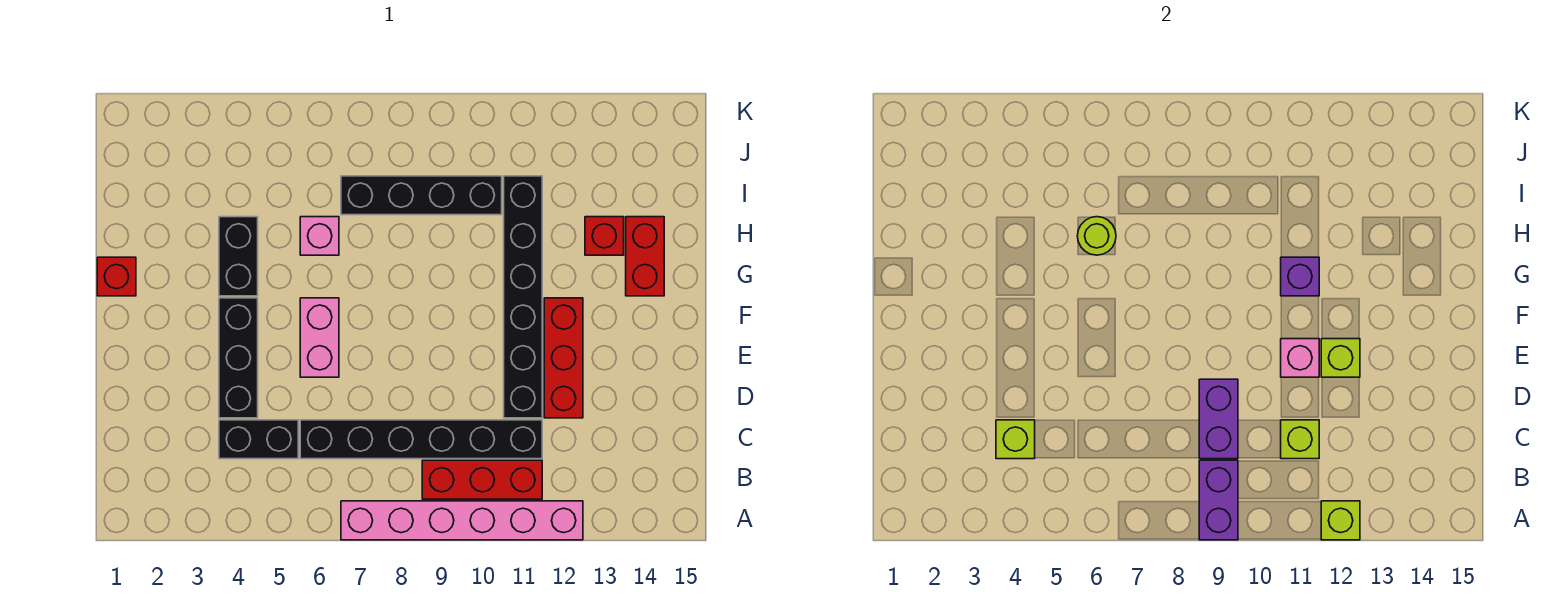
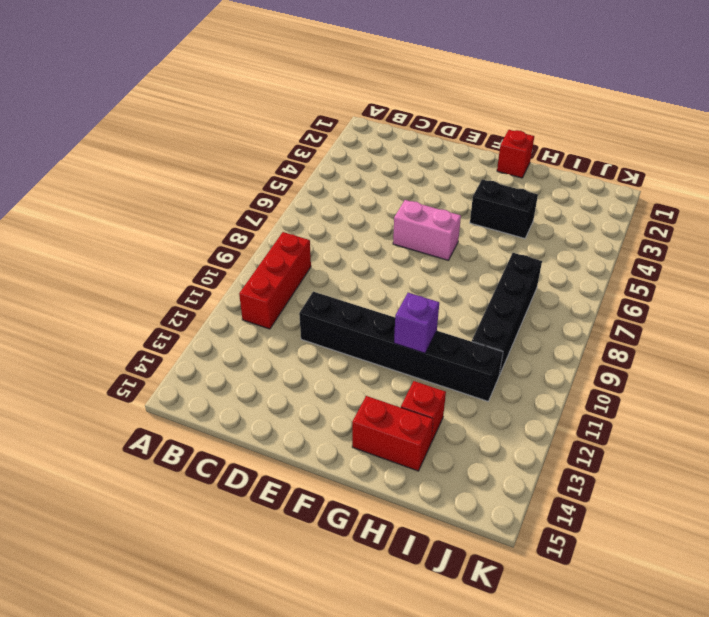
none -> pink 1x6 brick [341,501,583,540]
none -> black 1x2 brick [219,420,298,459]
none -> black 1x6 brick [300,420,542,459]

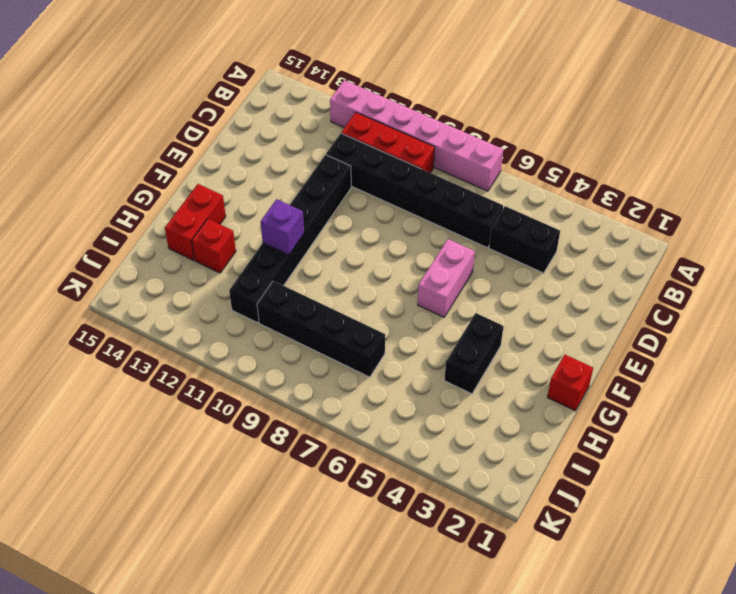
none -> black 1x3 brick [219,298,258,418]
none -> red 1x3 brick [544,298,583,418]
none -> pink 1x1 brick [300,217,339,255]

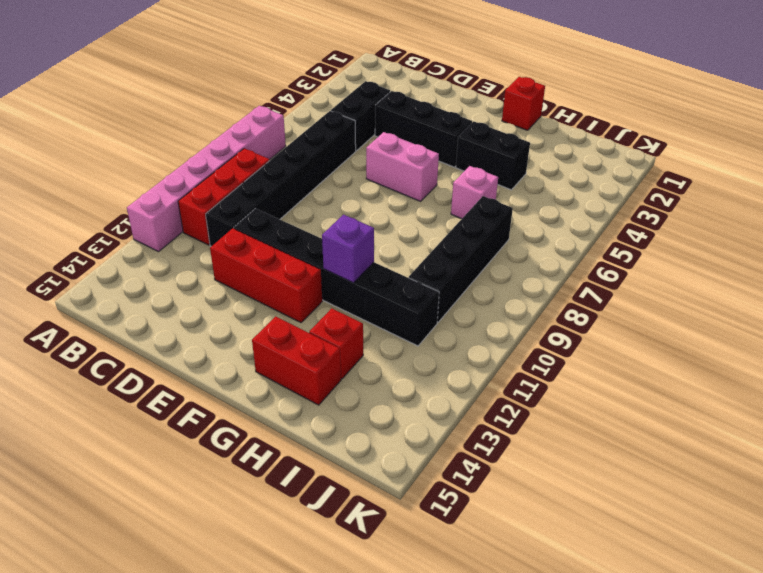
none -> purple 1x2 brick [1199,460,1238,540]
none -> lime 1x1 brick [1321,501,1360,540]
none -> lime 1x1 brick [996,420,1035,459]

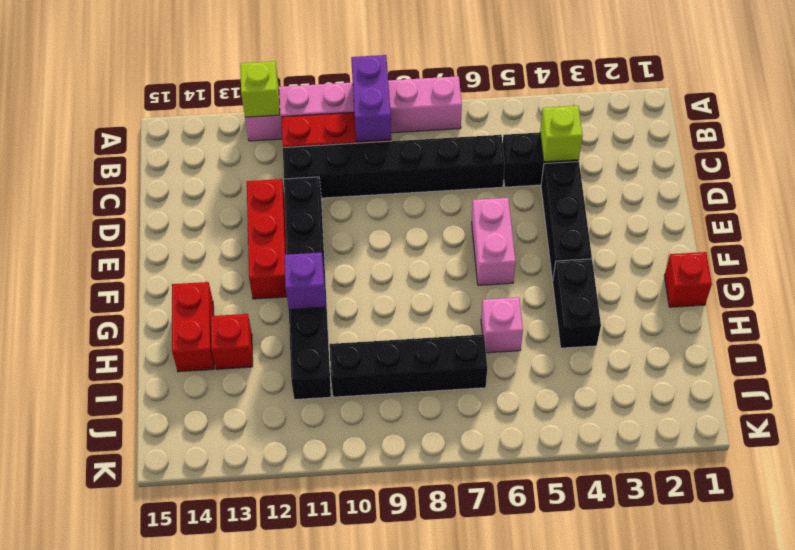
none -> purple 1x2 brick [1199,379,1238,459]
none -> lime 1x1 brick [1281,420,1319,459]
none -> pink 1x1 brick [1281,339,1319,377]

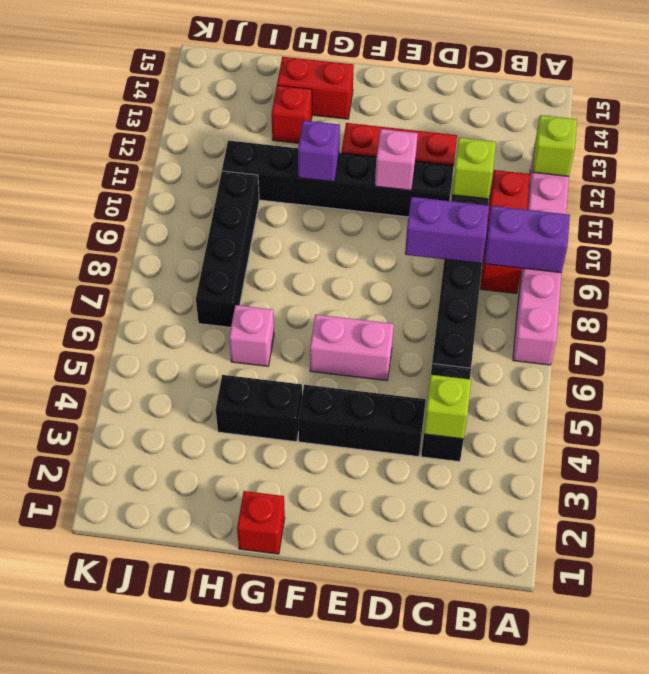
none -> lime 1x1 brick [1321,339,1360,377]
none -> lime 1x1 round brick [1077,217,1116,255]

